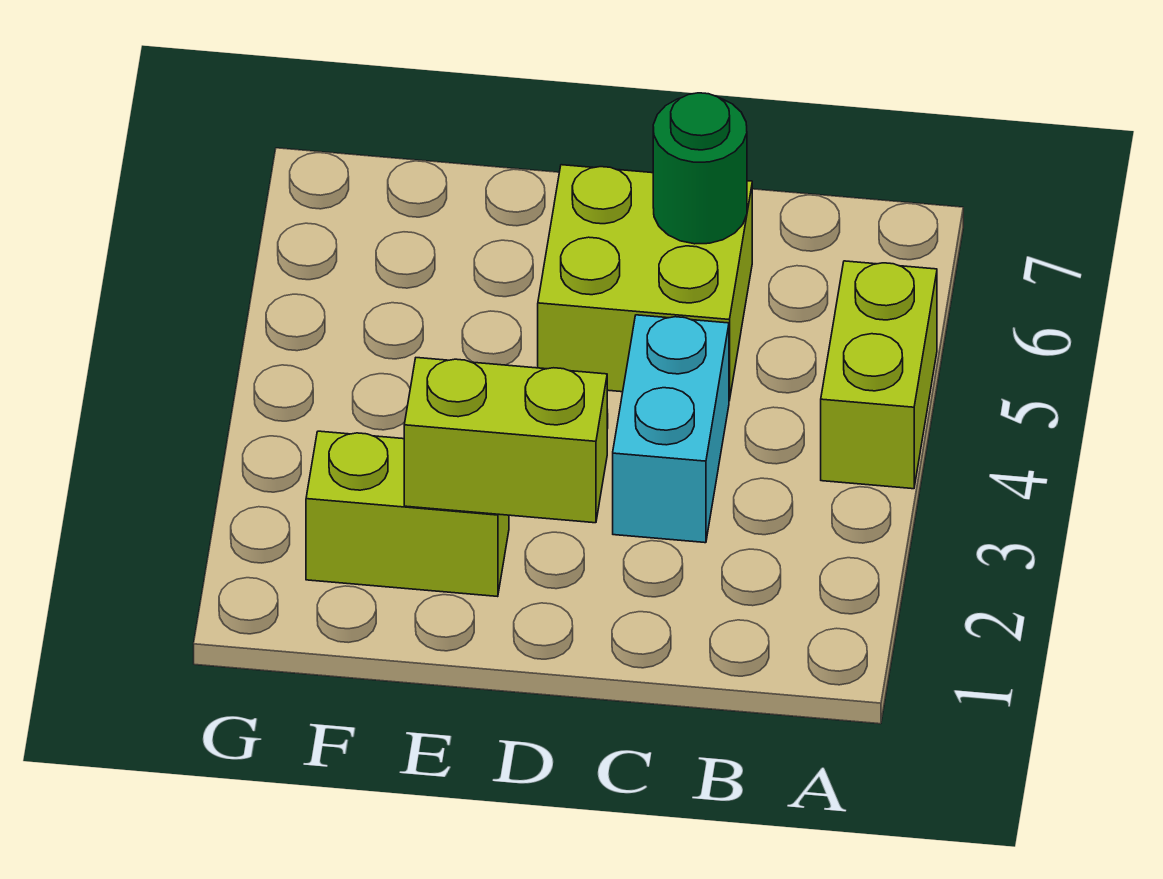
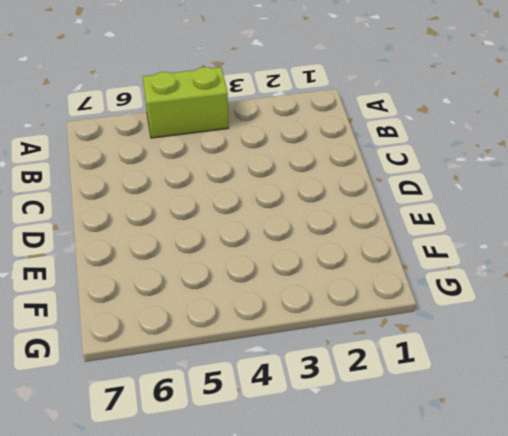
none -> cyan 1x2 brick [613,315,729,543]
none -> lime 2x2 brick [538,165,752,401]

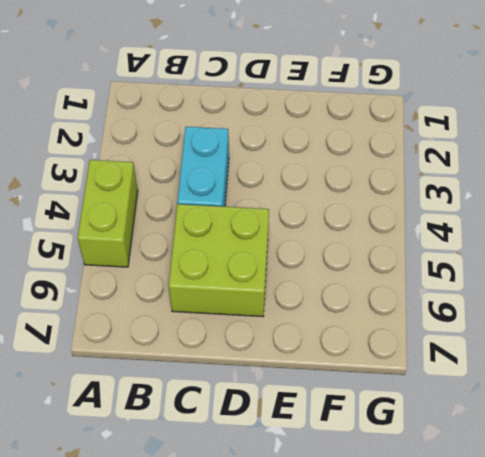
none -> lime 1x2 brick [306,431,509,597]
none -> green 1x1 round brick [653,93,747,244]

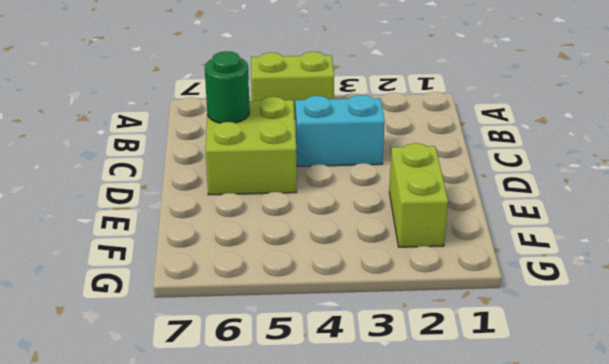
none -> lime 1x2 brick [404,358,607,523]

